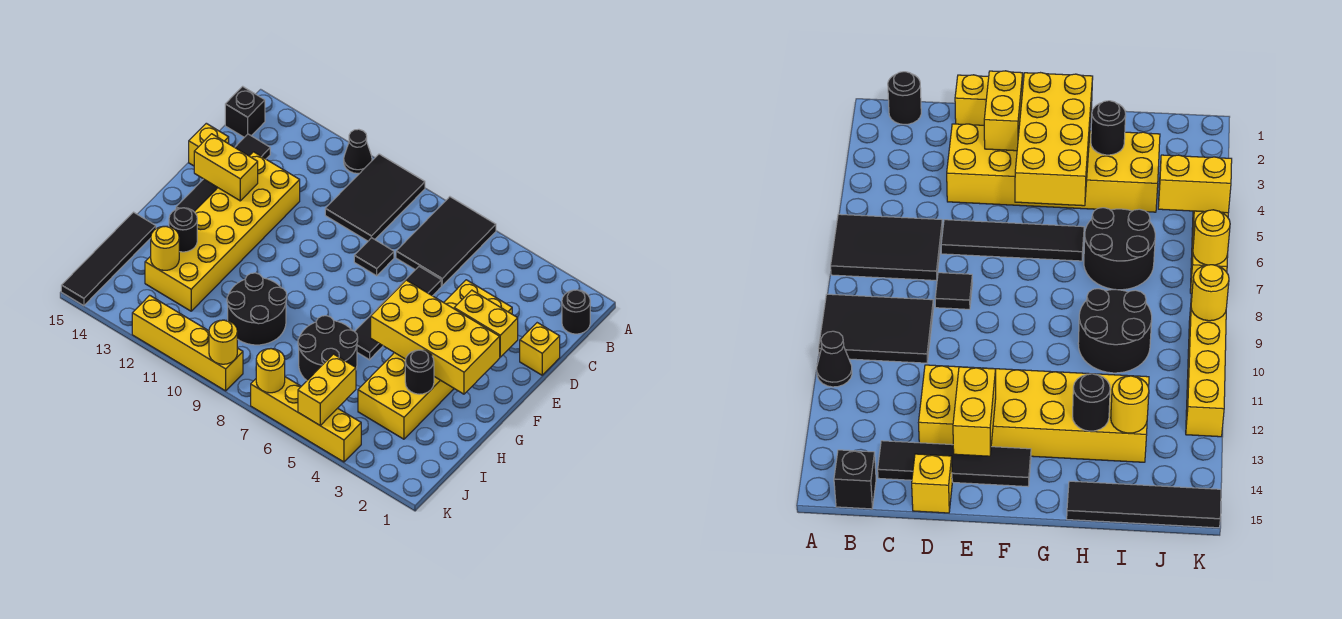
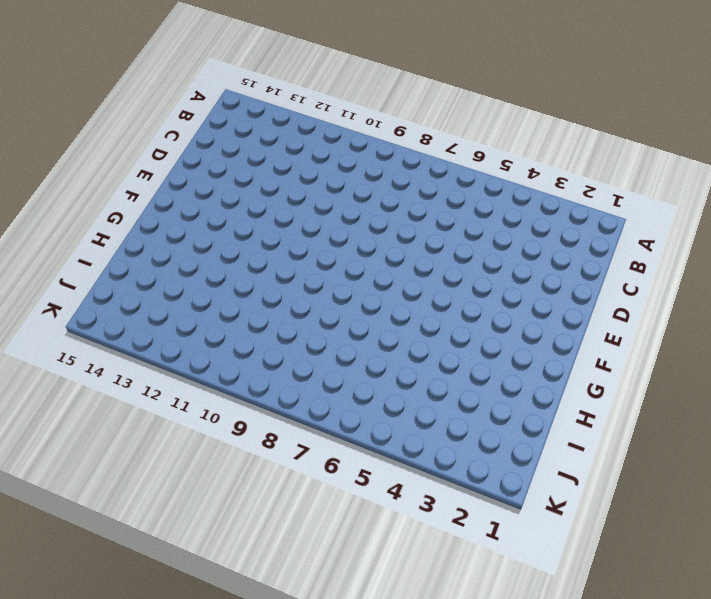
none -> black 2x3 tile [396,197,496,286]
none -> black 2x3 tile [325,154,425,241]
none -> black 1x1 cone [344,129,372,173]

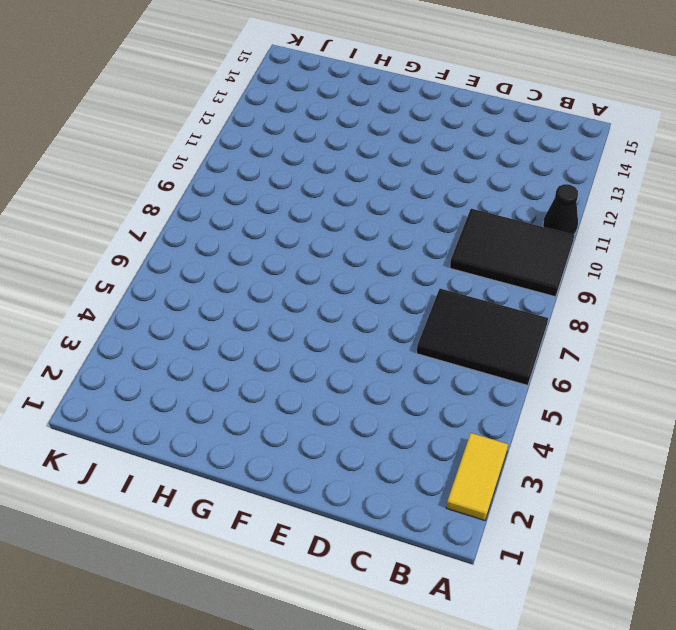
yellow 1x2 tile [446,433,509,521] -> none
none -> black 1x1 round brick [562,290,590,334]
none -> black 1x1 brick [225,86,265,137]
none -> black 1x4 tile [176,134,270,212]

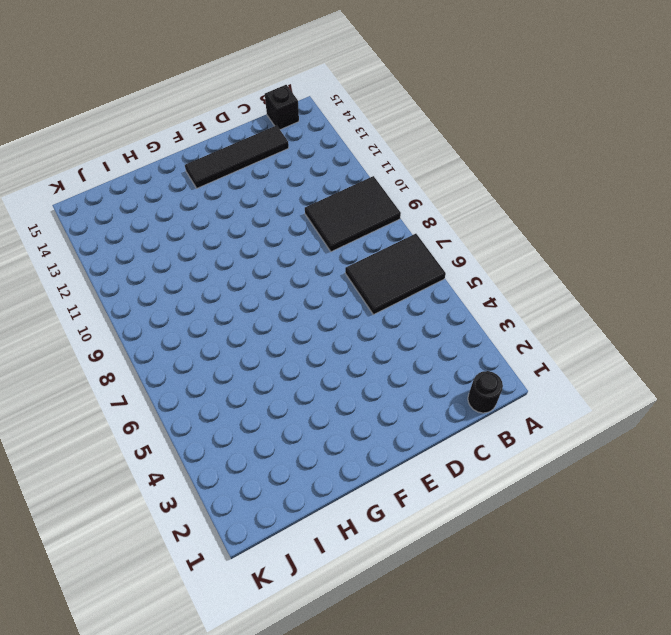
none -> black 1x1 cone [344,129,372,173]
none -> yellow 1x1 brick [520,323,560,375]
none -> yellow 2x6 brick [358,280,512,439]

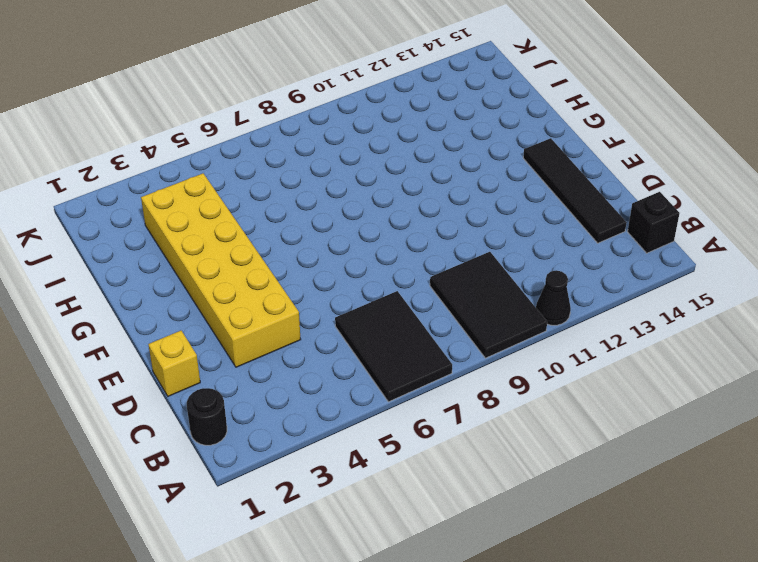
none -> black 1x4 tile [355,266,441,360]
none -> black 1x1 tile [354,238,394,276]
none -> yellow 2x6 brick [145,152,300,311]

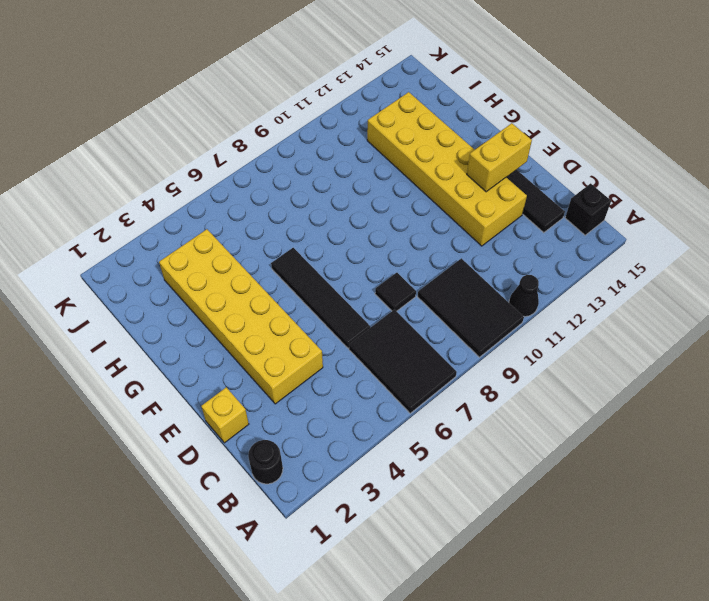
none -> yellow 1x1 brick [189,123,229,166]
none -> black 2x2 round brick [298,316,358,380]
none -> black 2x2 round brick [227,273,287,345]

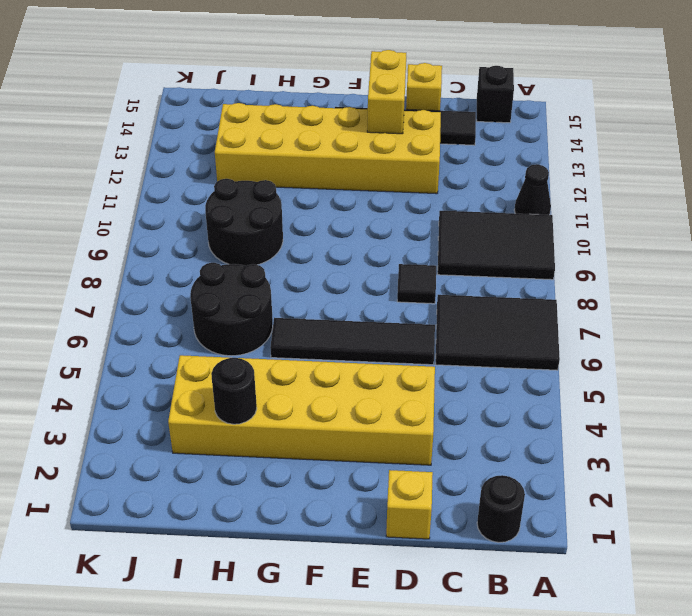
none -> black 1x4 tile [61,212,156,306]
none -> yellow 1x4 brick [251,377,361,462]
none -> yellow 1x4 brick [132,295,243,391]

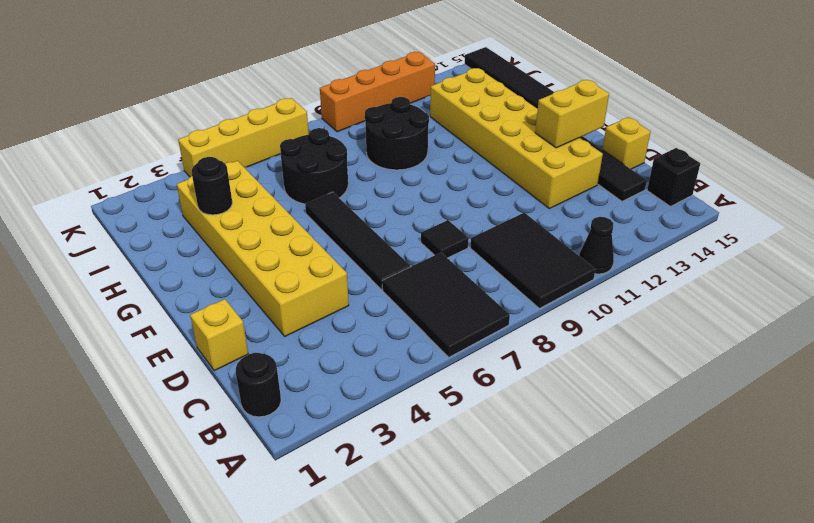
orange 1x4 brick [320,52,435,132] -> yellow 1x4 brick [132,295,243,391]
none -> yellow 1x2 brick [454,290,518,357]
none -> yellow 2x4 brick [371,280,500,394]
none -> black 1x1 round brick [169,208,197,252]

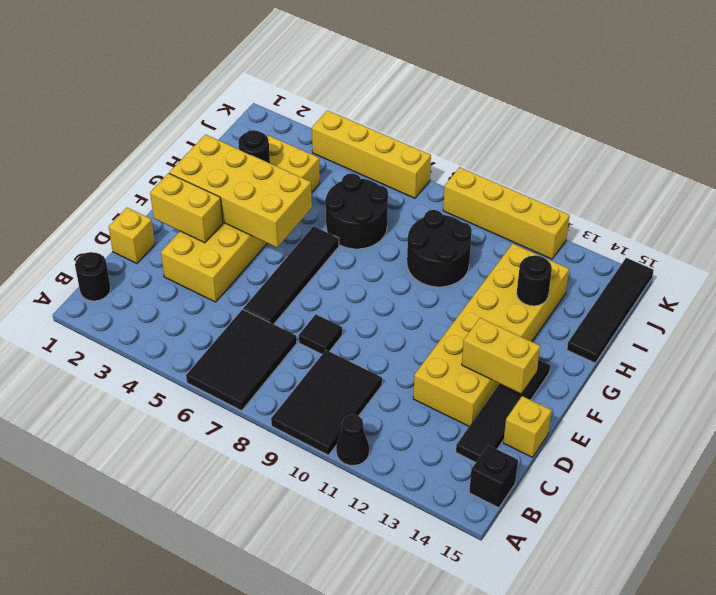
none -> yellow 1x1 round brick [151,226,179,270]
none -> yellow 1x2 brick [298,354,356,426]
none -> yellow 1x1 round brick [256,349,285,393]

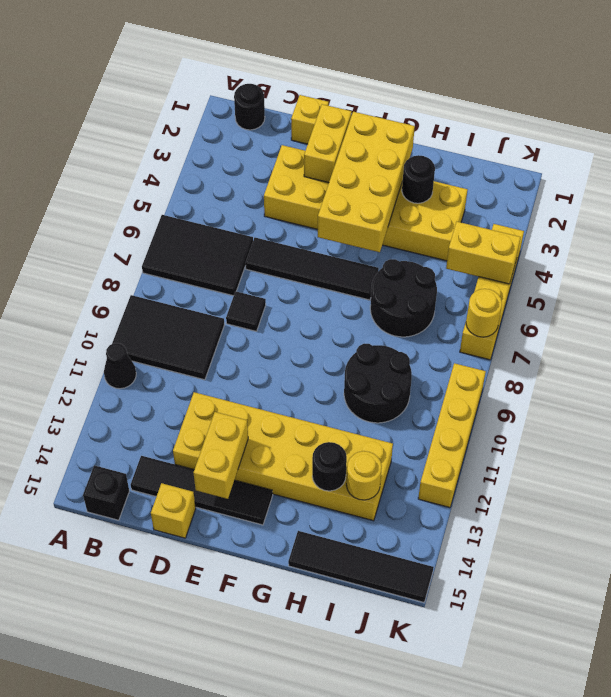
none -> yellow 1x1 round brick [209,320,237,364]

